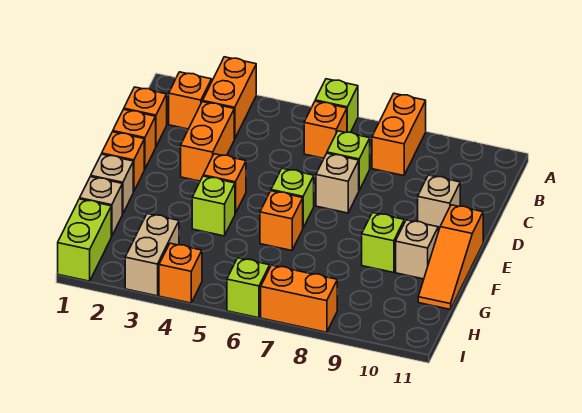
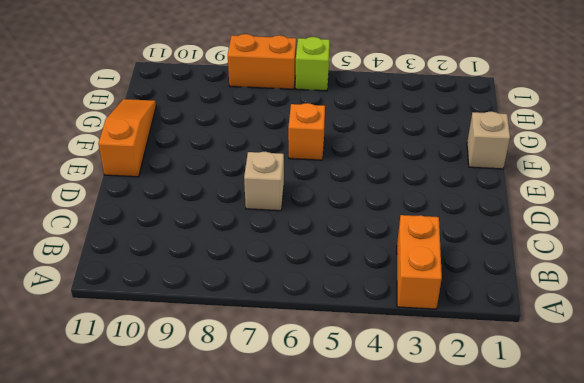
none -> lime 1x1 brick [315,79,358,132]
none -> orange 1x2 brick [372,94,426,176]
none -> orange 1x1 brick [169,72,211,129]

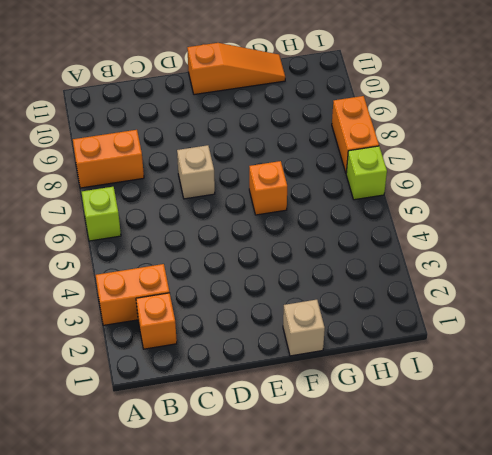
none -> orange 1x1 brick [304,101,347,158]
none -> orange 1x1 brick [124,87,167,146]
none -> orange 1x2 brick [181,102,234,181]

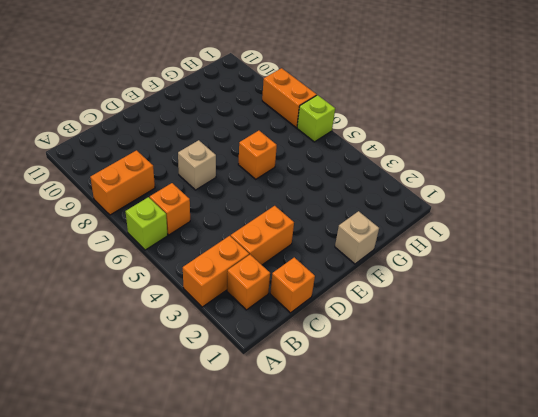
none -> lime 1x1 brick [327,131,370,190]
none -> orange 1x1 brick [113,109,156,169]
none -> tan 1x1 brick [418,175,460,232]

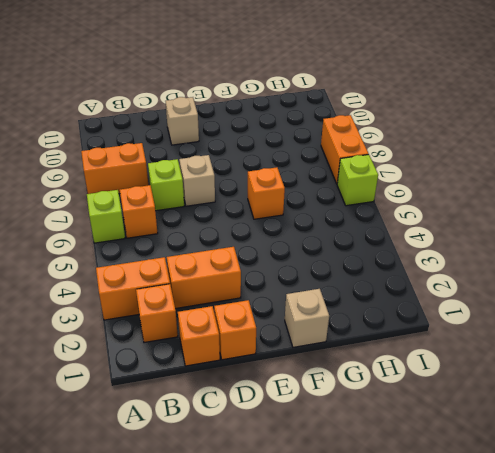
none -> orange 1x1 brick [102,132,144,192]
none -> orange 1x1 brick [203,154,246,213]
none -> lime 1x1 brick [271,168,314,228]

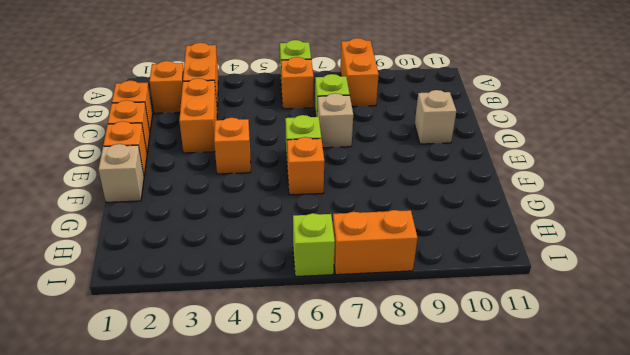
none -> orange 1x3 slope [418,205,483,309]
none -> lime 1x1 brick [192,176,235,236]
none -> lime 1x1 brick [362,213,404,273]

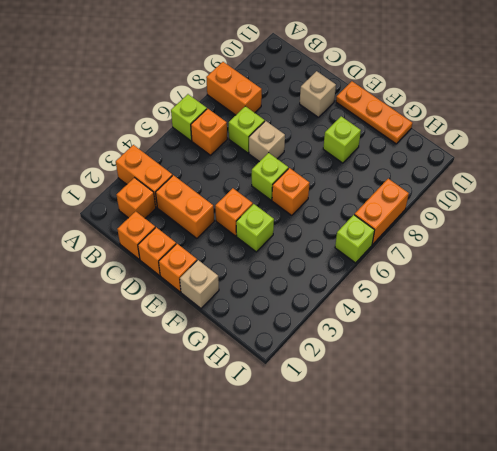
orange 1x3 plate [336,81,412,144] -> orange 1x3 slope [418,205,483,309]
none -> tan 1x1 brick [396,220,438,279]
none -> tan 1x1 brick [80,177,122,236]
none -> lime 1x2 brick [58,199,111,281]

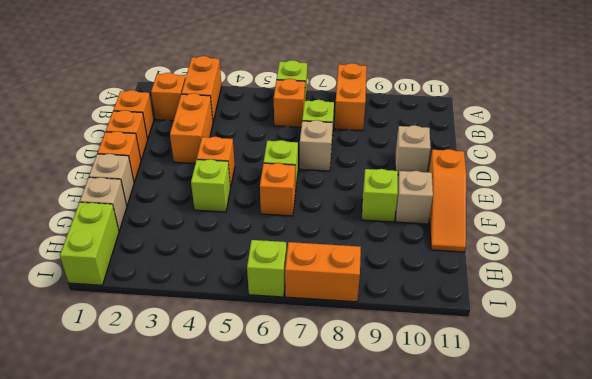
none -> tan 1x2 brick [125,214,179,296]
none -> orange 1x1 brick [159,243,202,303]

